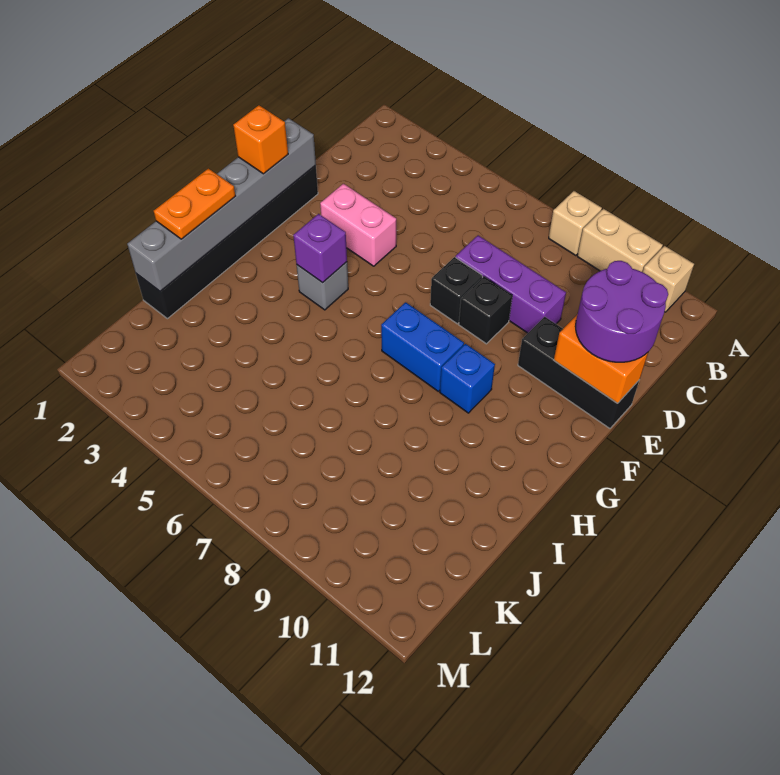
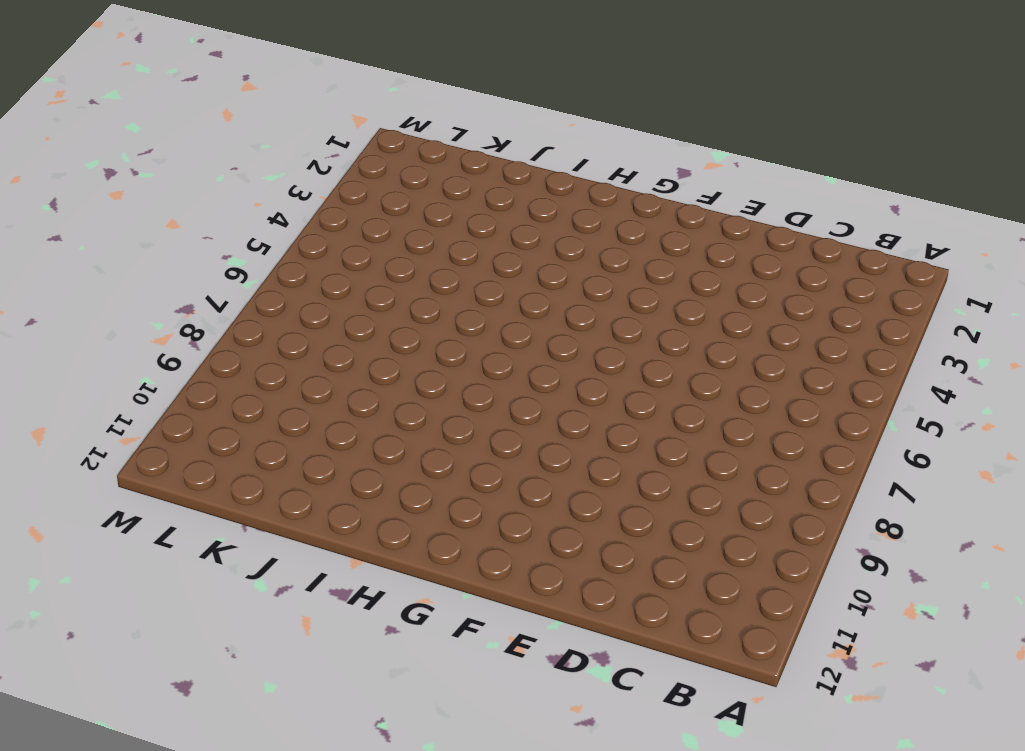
none -> tan 1x1 brick [549,191,602,256]
none -> tan 1x2 brick [577,209,663,272]
none -> tan 1x1 brick [643,246,694,312]

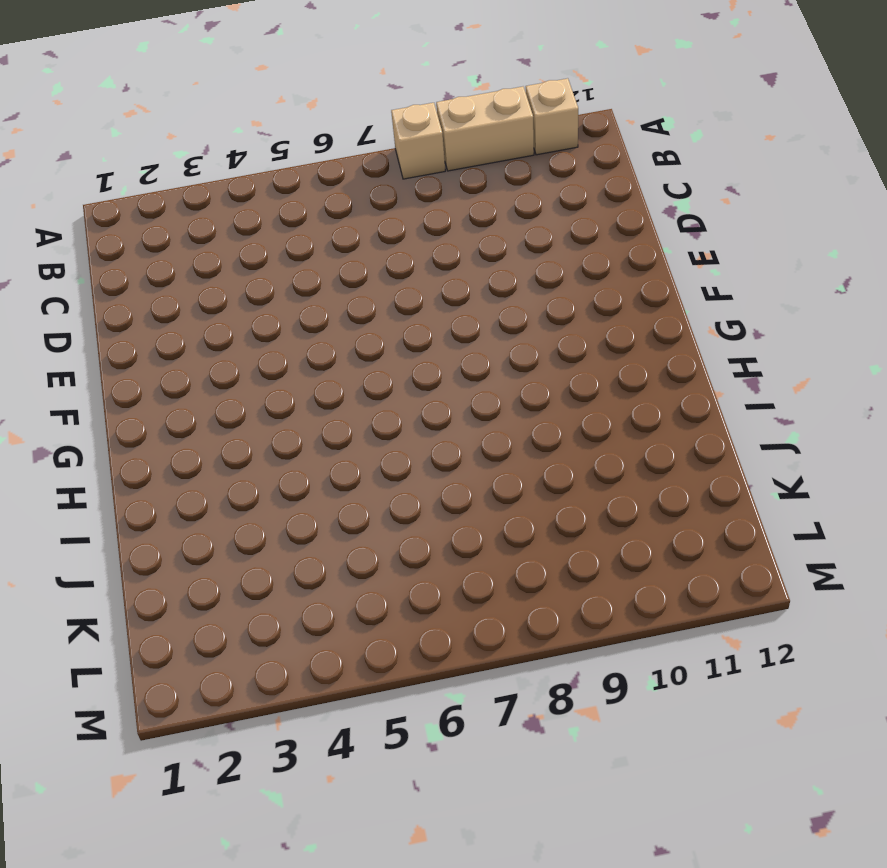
none -> purple 1x3 brick [456,235,566,333]
none -> black 1x6 brick [136,165,318,319]
none -> pink 1x2 brick [320,184,396,266]

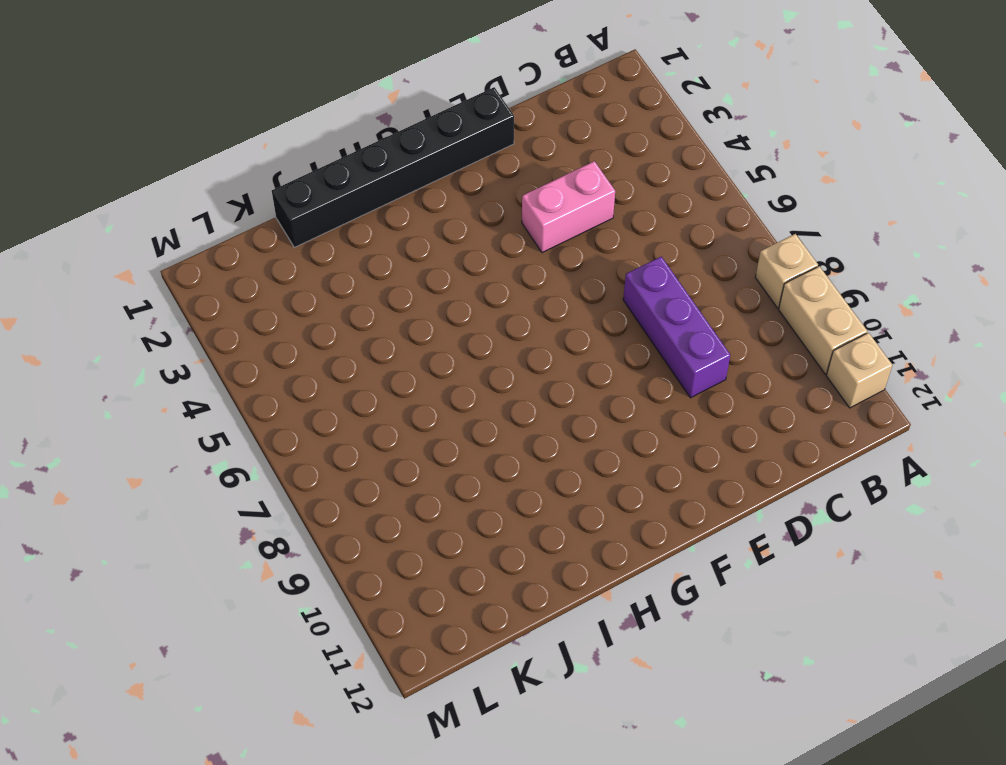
pink 1x2 brick [522,161,615,253] -> pink 1x2 brick turned to [320,184,396,266]
none -> black 1x1 brick [430,257,482,324]
none -> black 1x1 brick [459,277,512,344]
none -> black 1x3 brick [518,317,639,428]

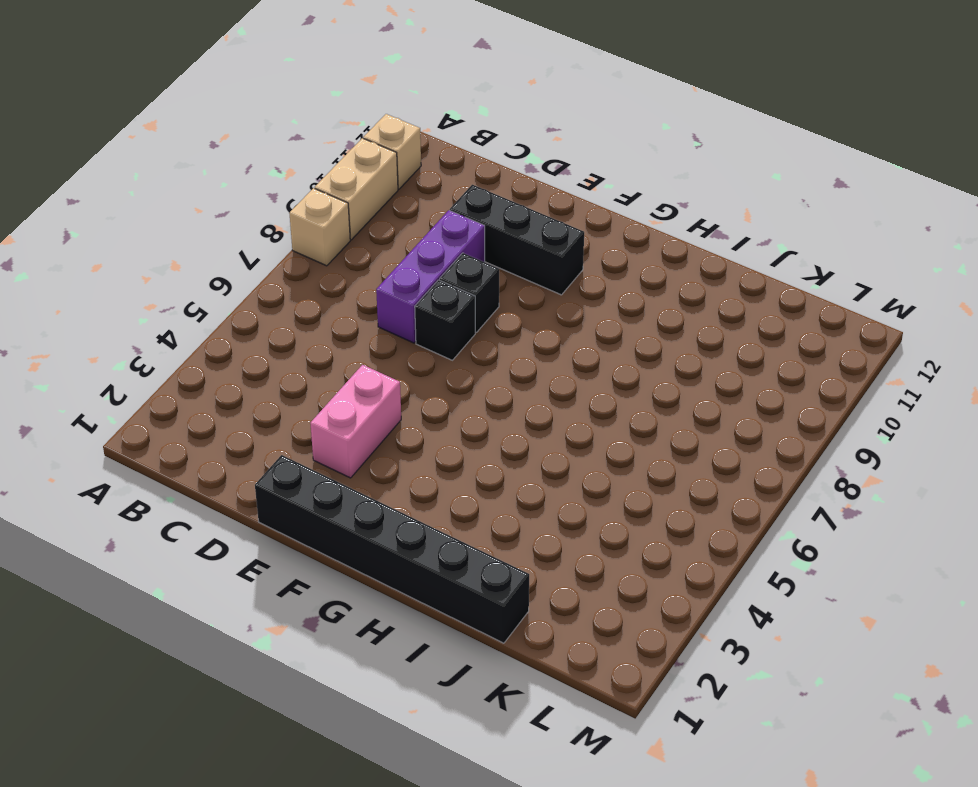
black 1x3 brick [450,185,584,295] -> black 1x3 brick turned to [518,317,639,428]
none -> grey 1x1 brick [296,262,348,310]
none -> blue 1x2 brick [381,302,464,391]
none -> blue 1x1 brick [440,344,495,413]

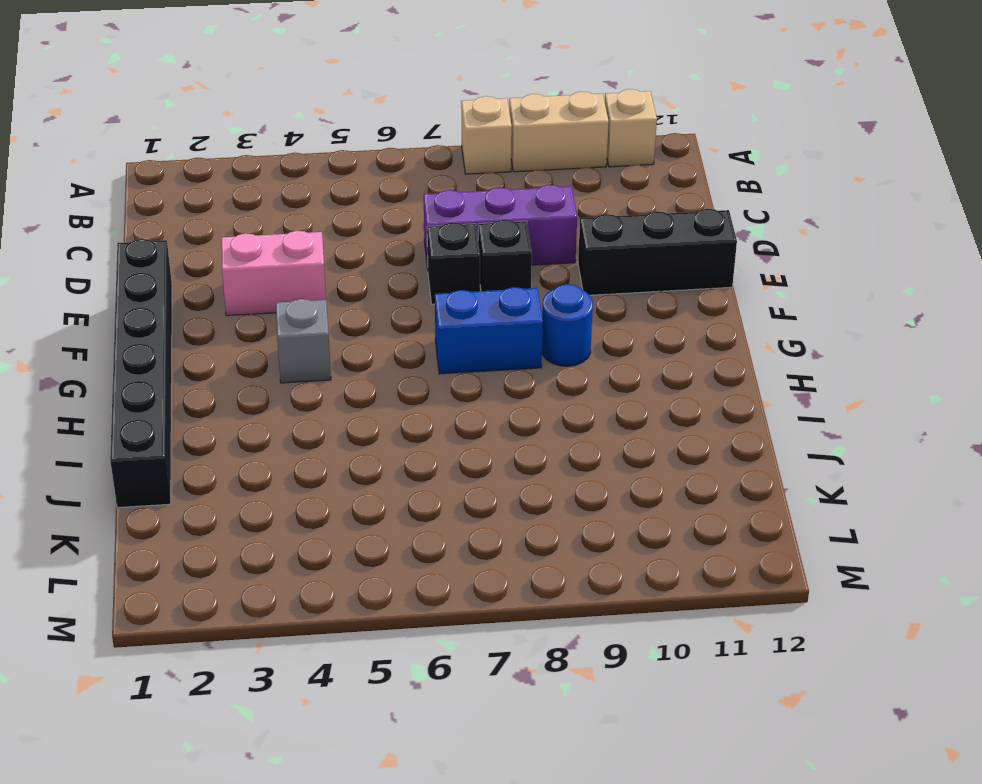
blue 1x1 round brick [542,284,593,366] -> blue 1x1 brick [440,344,495,413]
none -> grey 1x6 brick [127,118,316,291]
none -> orange 1x2 brick [554,314,648,403]
none -> purple 1x1 brick [293,214,347,283]

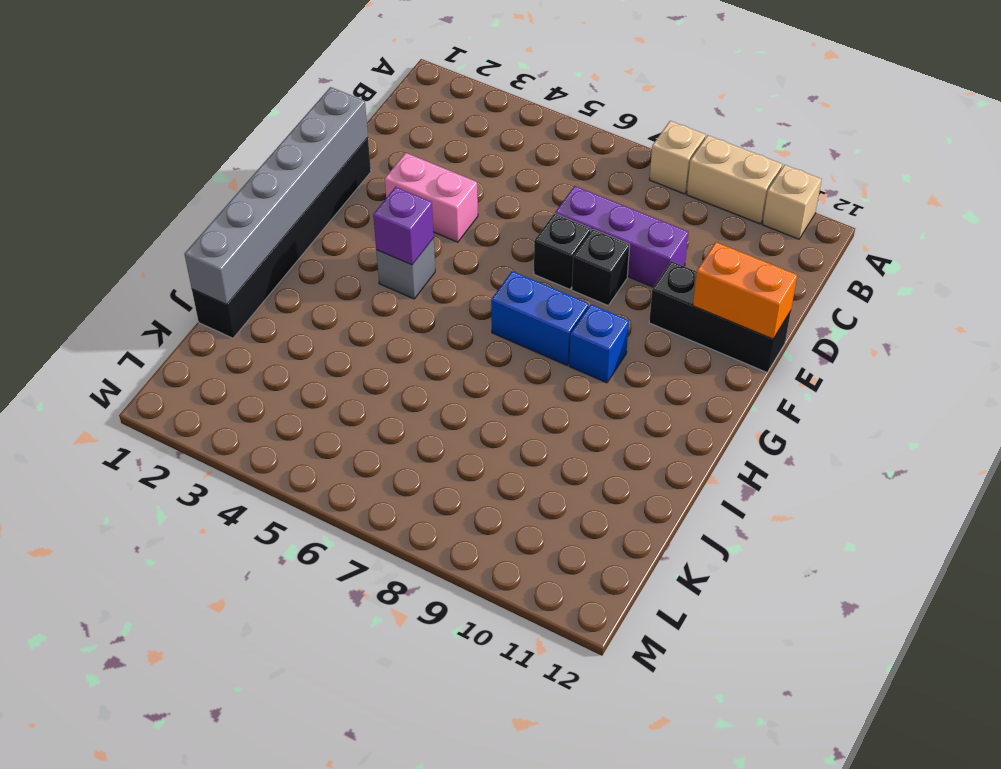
none -> purple 2x2 round brick [576,261,668,362]
none -> orange 1x1 brick [233,105,288,174]
none -> orange 1x2 plate [154,169,235,239]

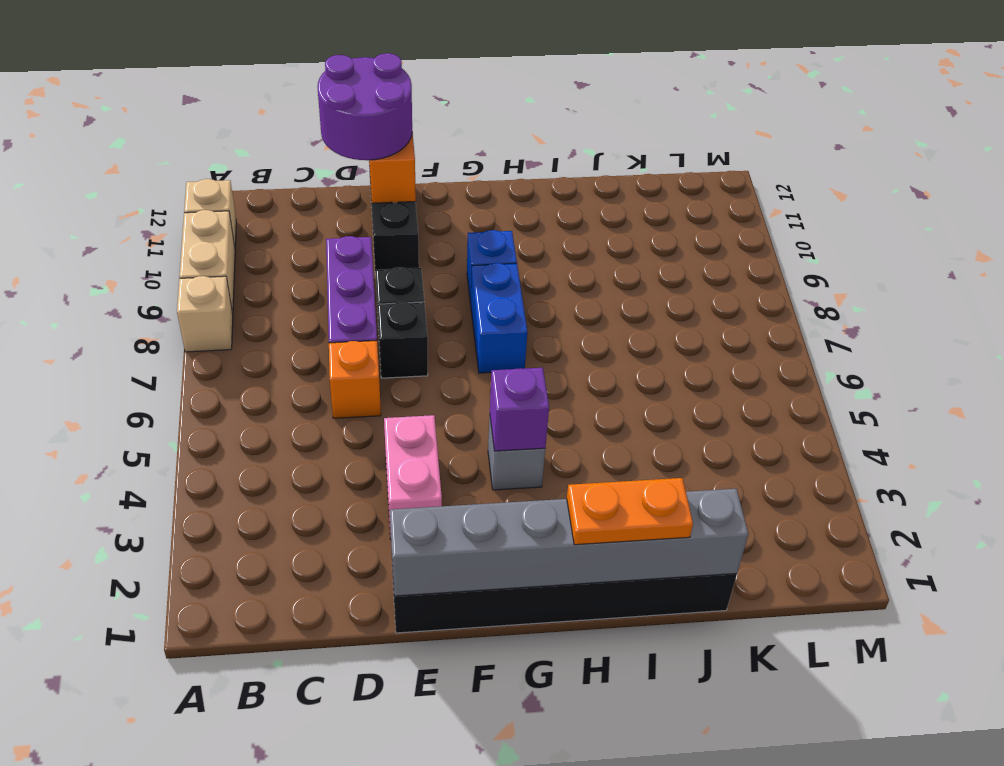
orange 1x1 brick [329,341,381,418] -> orange 1x1 brick moved to [233,105,288,174]

